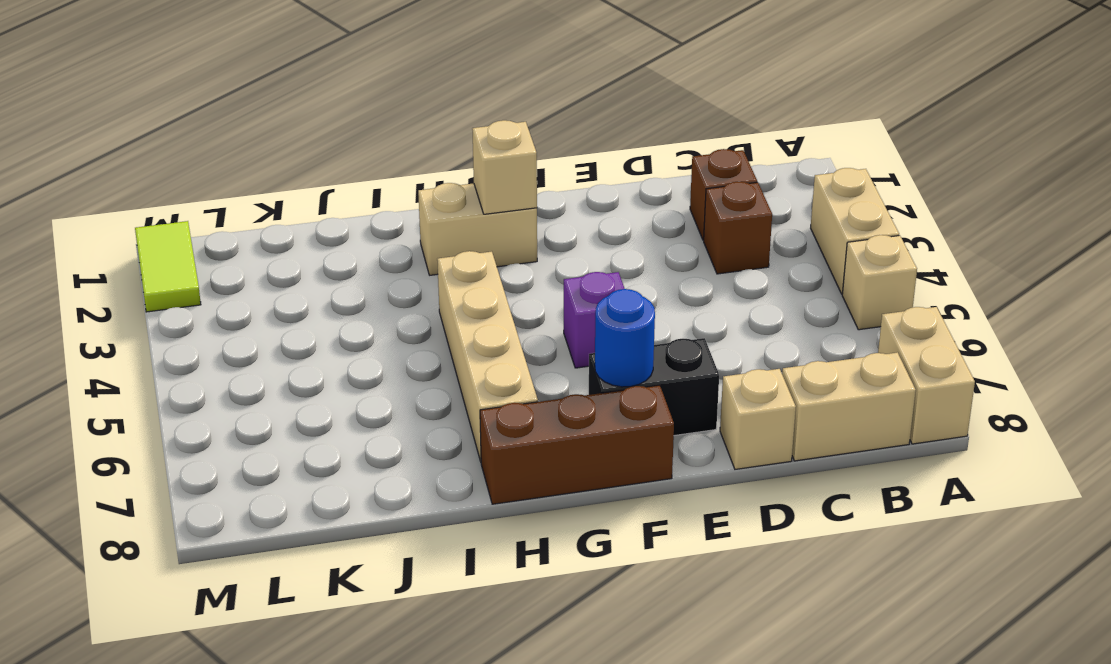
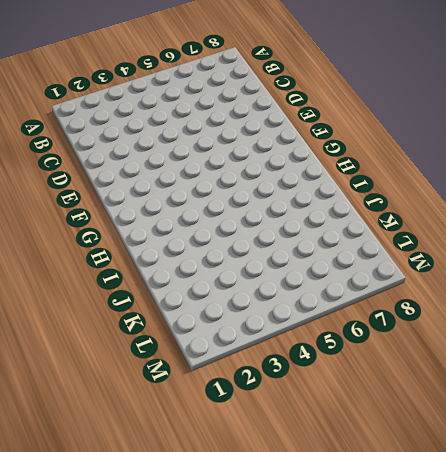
none -> tan 1x2 brick [811,168,899,294]
none -> tan 1x1 brick [842,235,917,330]
none -> tan 1x2 brick [878,307,975,444]

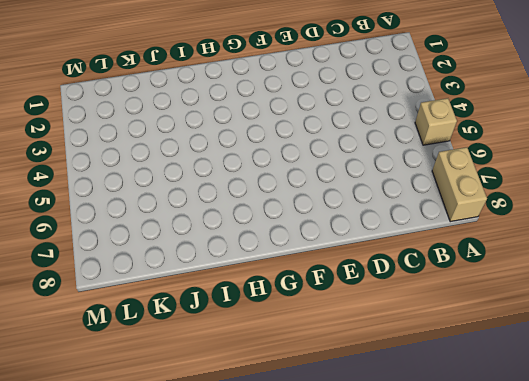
none -> tan 1x2 brick [811,168,899,294]
none -> tan 1x2 brick [782,352,916,461]
none -> brown 1x1 brick [690,149,757,240]

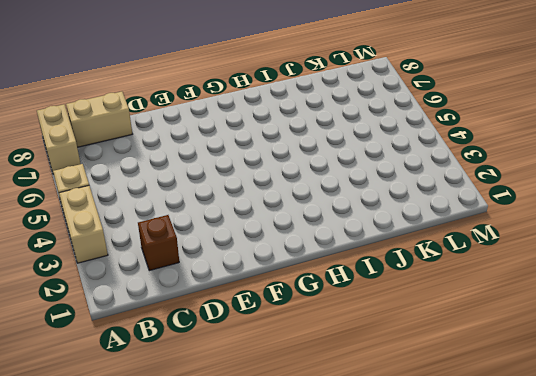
none -> brown 1x1 brick [704,182,772,274]
none -> tan 1x1 brick [720,369,796,469]
none -> black 1x2 brick [589,338,719,436]

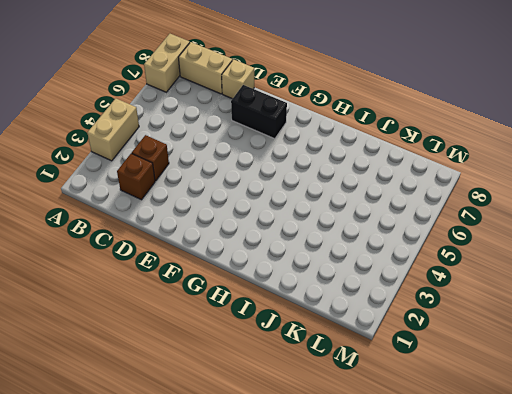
none -> tan 1x1 brick [842,235,917,330]
none -> purple 1x1 brick [564,272,625,368]
none -> brown 1x3 brick [480,385,674,504]

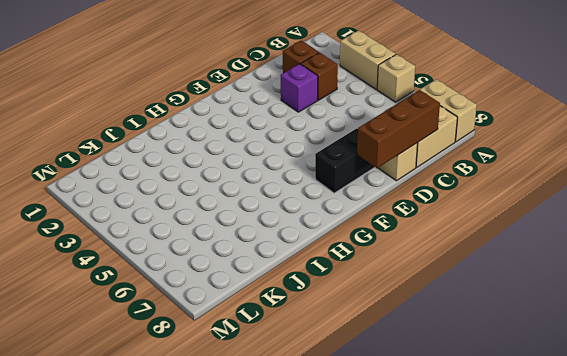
brown 1x3 brick [357,90,440,168] -> brown 1x3 brick moved to [480,385,674,504]
purple 1x1 brick [280,64,318,112] -> purple 1x1 brick moved to [564,272,625,368]
none -> tan 1x2 brick [418,183,537,275]
none -> tan 1x4 brick [437,251,538,461]
none -> lime 1x2 tile [135,221,201,312]

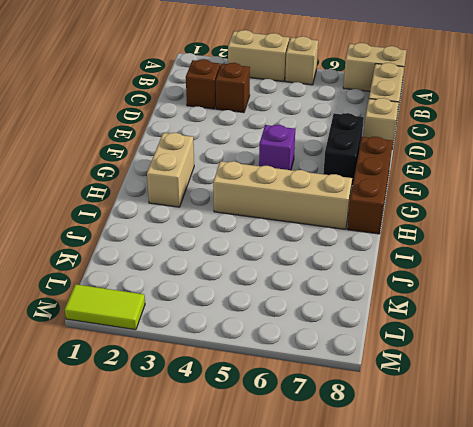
none -> blue 1x1 round brick [595,289,655,387]
none -> tan 1x1 brick [472,120,537,214]

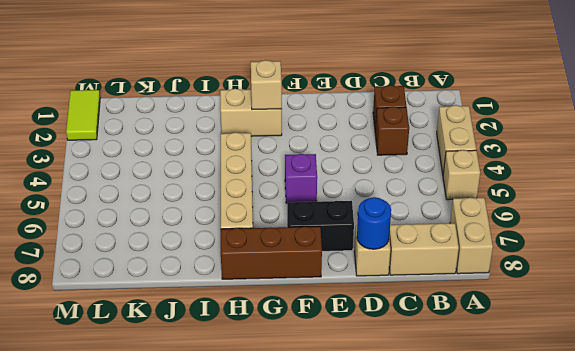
blue 1x1 round brick [357,197,391,249] -> blue 1x1 round brick moved to [595,289,655,387]

